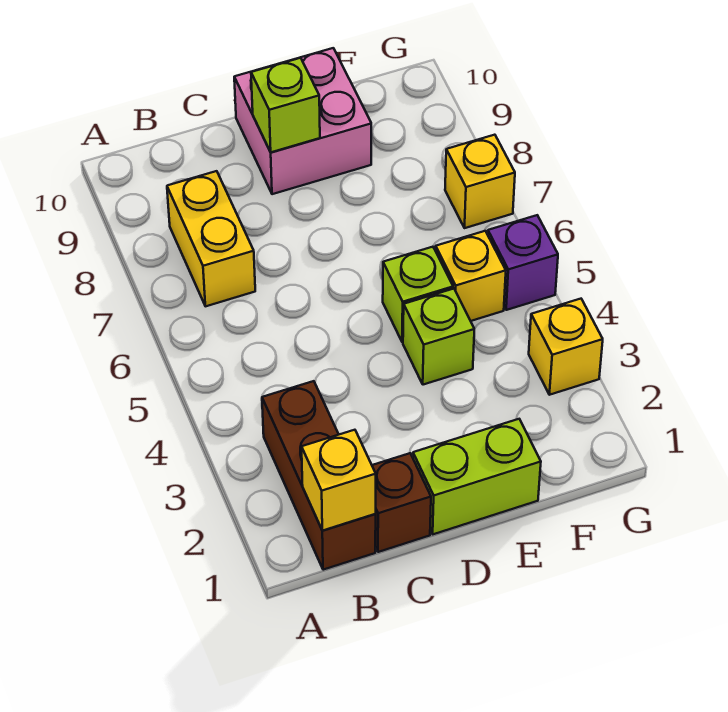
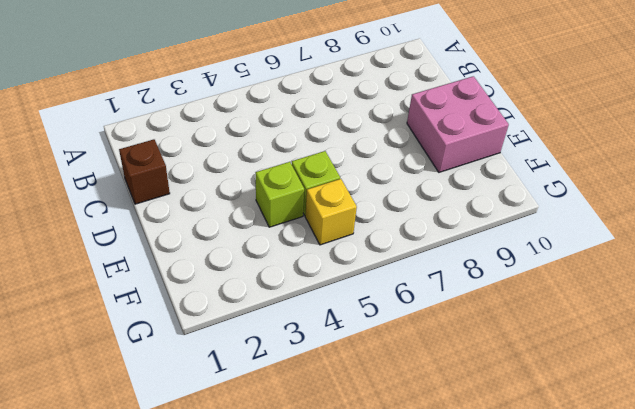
none -> brown 1x3 brick [262,381,376,570]
none -> yellow 1x2 brick [167,171,255,306]
none -> lime 1x2 brick [413,419,541,534]

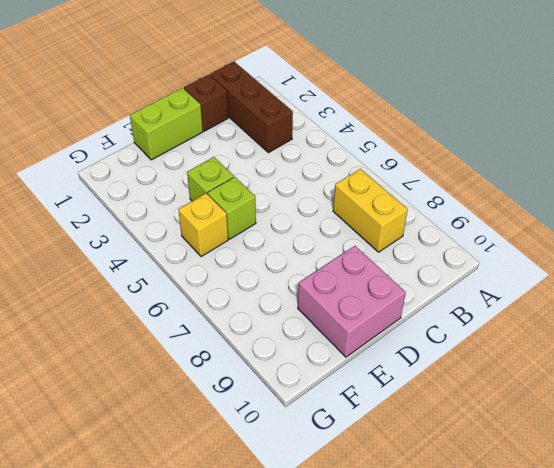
none -> yellow 1x1 brick [529,299,603,395]
none -> purple 1x1 brick [488,215,558,310]
none -> yellow 1x1 brick [445,135,515,228]

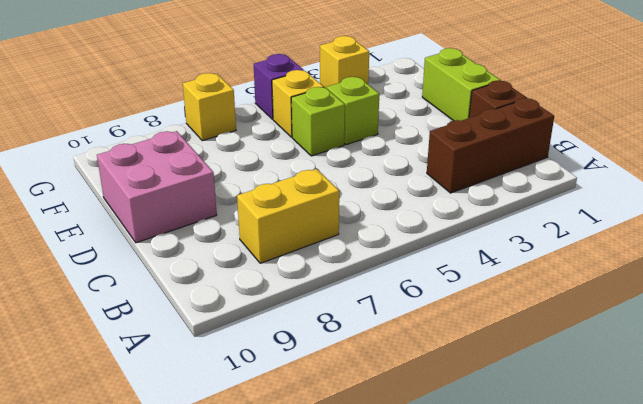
none -> yellow 1x1 brick [302,430,376,531]
none -> lime 1x1 brick [251,58,320,152]

